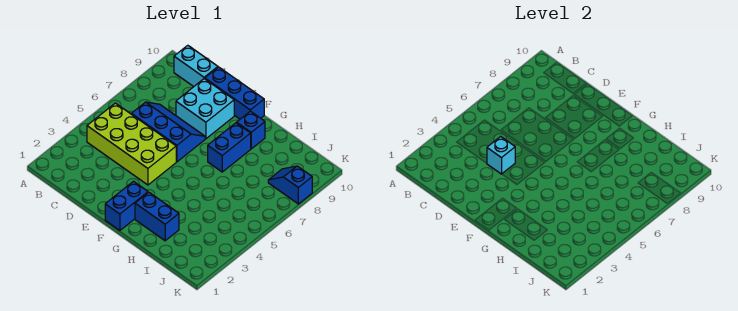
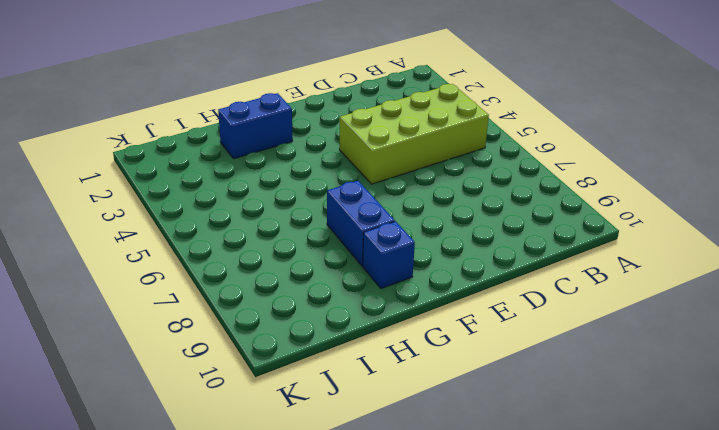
none -> cyan 1x2 brick [174,45,218,87]
none -> blue 2x3 slope [132,102,205,162]

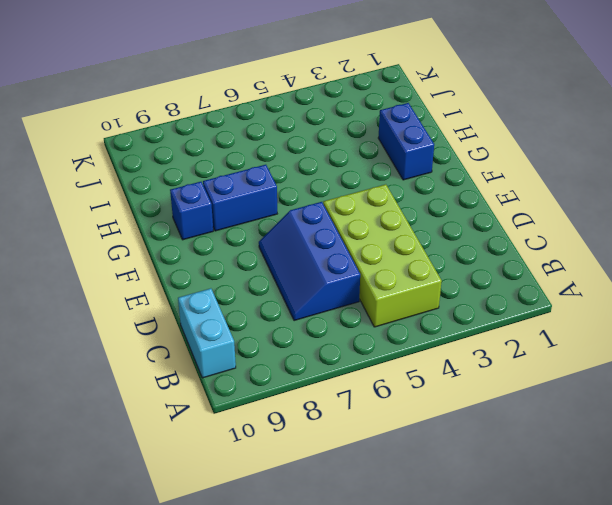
none -> cyan 2x2 brick [176,79,234,139]
none -> blue 1x3 brick [205,67,264,119]

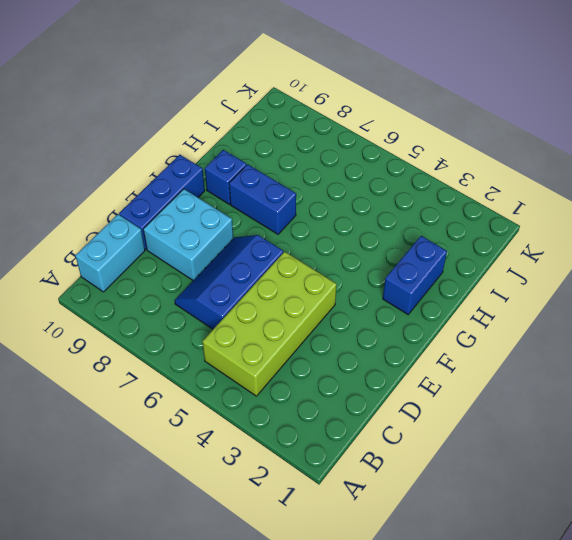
none -> blue 1x2 brick [105,181,148,231]
none -> blue 1x2 slope [268,166,312,204]

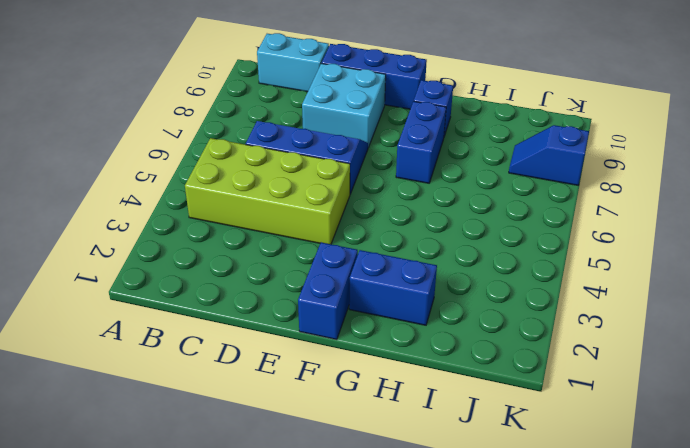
none -> cyan 1x1 brick [487,136,515,174]

